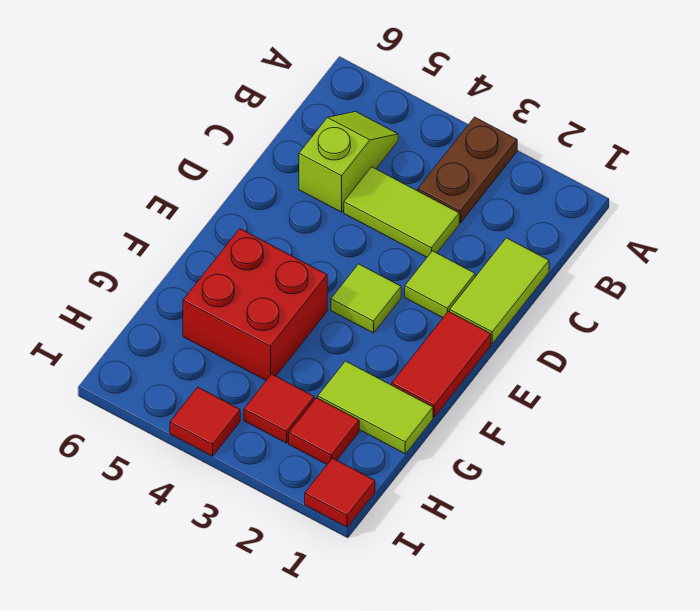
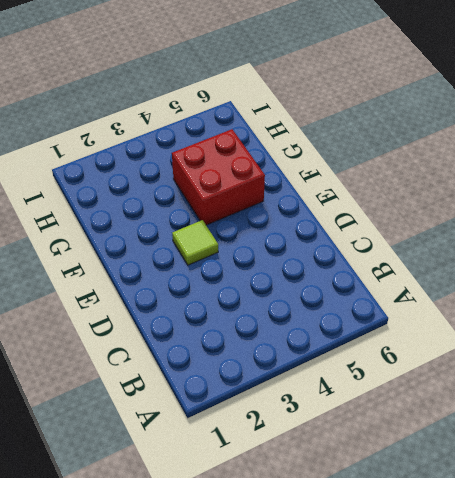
none -> brown 1x2 plate [418,117,517,223]
none -> lime 1x2 slope [299,112,398,212]
none -> lime 1x2 tile [450,238,549,344]

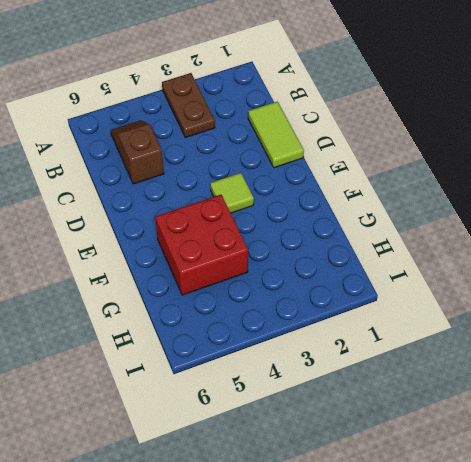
brown 1x2 slope [111,120,164,184] -> lime 1x2 slope [299,112,398,212]
none -> lime 1x2 tile [344,167,459,257]
none -> lime 1x1 tile [405,251,475,318]
none -> red 1x2 tile [392,311,491,417]

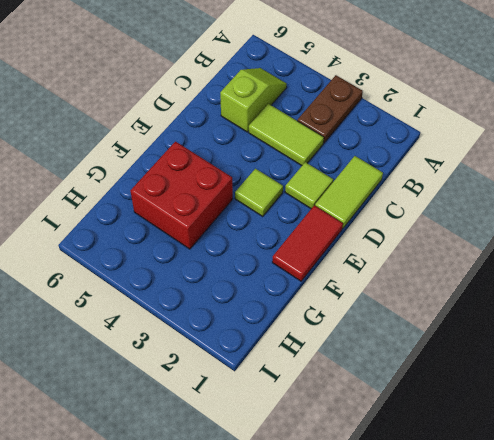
none -> lime 1x2 tile [318,361,433,454]
none -> red 1x1 tile [289,398,359,464]
none -> red 1x1 tile [244,374,314,443]

